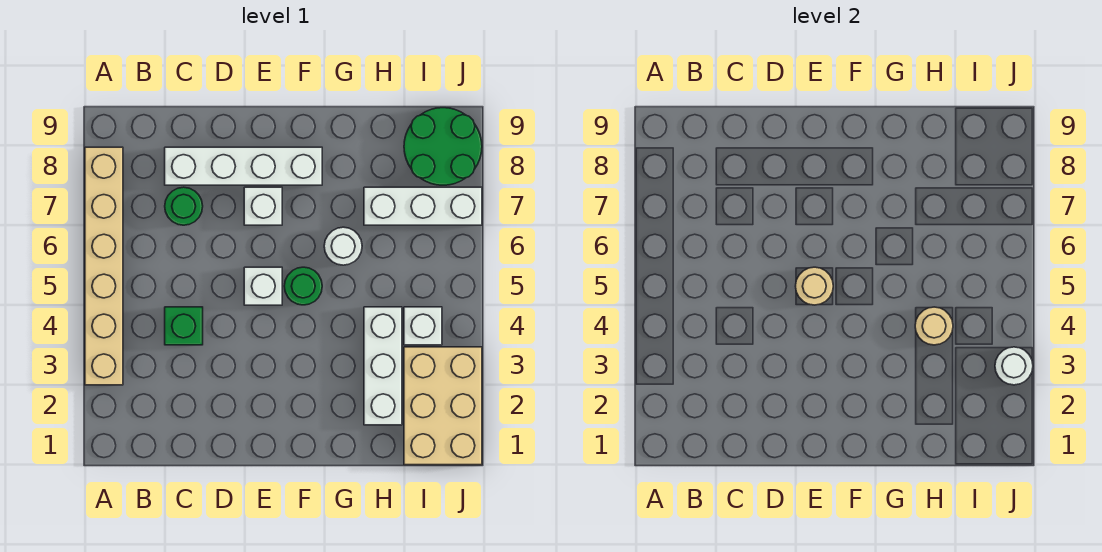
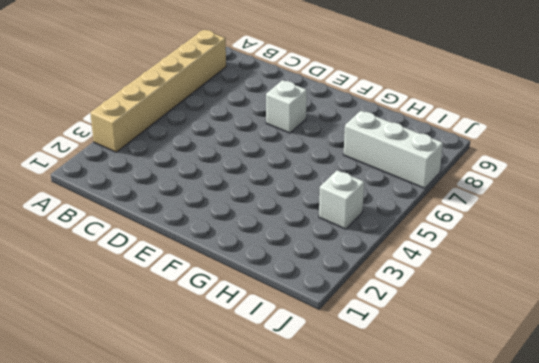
none -> green 1x1 brick [165,307,203,345]
none -> green 1x1 round brick [165,187,203,225]
none -> white 1x4 brick [165,147,322,185]

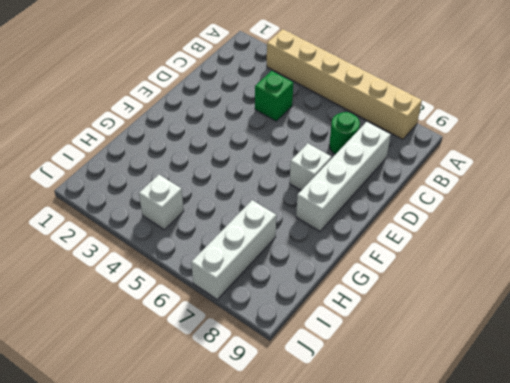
none -> white 1x1 brick [244,267,282,305]
none -> green 1x1 round brick [284,267,322,305]
none -> white 1x1 round brick [324,227,362,265]

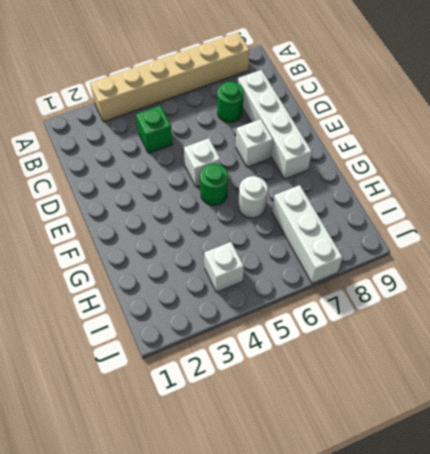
none -> white 1x3 brick [364,307,402,425]
none -> tan 2x3 brick [404,347,482,465]
none -> green 2x2 round brick [404,108,482,185]

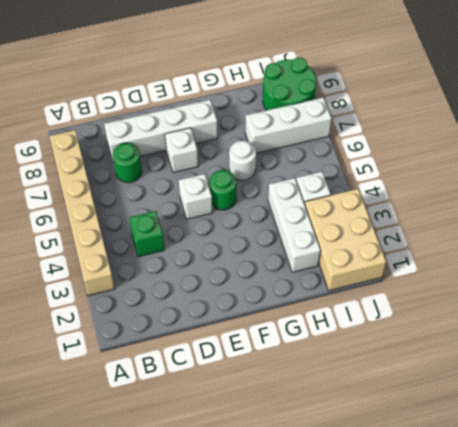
none -> tan 1x1 round brick [796,267,833,305]
none -> tan 1x1 round brick [915,307,953,345]
none -> white 1x1 round brick [995,347,1033,385]

